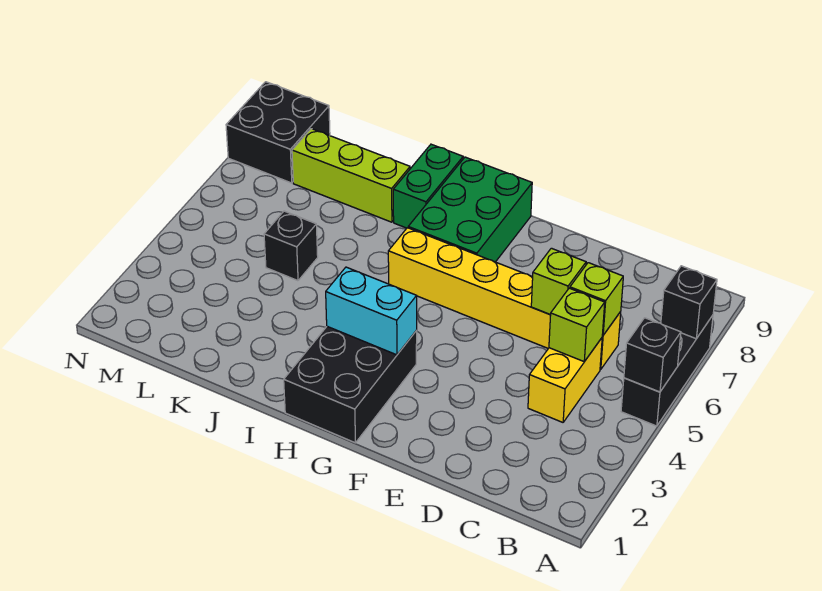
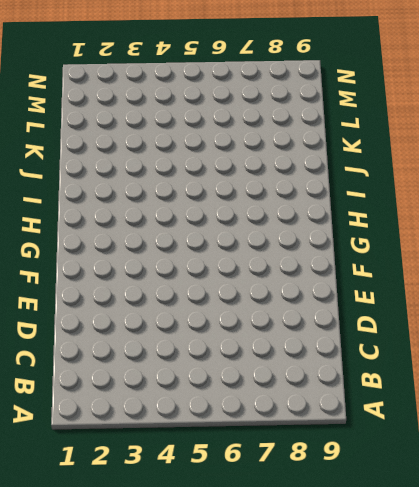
none -> black 1x3 brick [621,315,713,426]
none -> yellow 1x2 brick [528,338,602,422]
none -> yellow 1x6 brick [388,228,621,370]

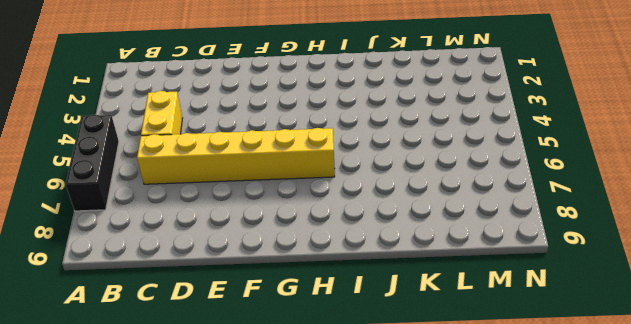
none -> black 2x3 brick [284,326,417,443]
none -> green 2x3 brick [408,157,532,262]
none -> green 1x2 brick [393,144,463,228]

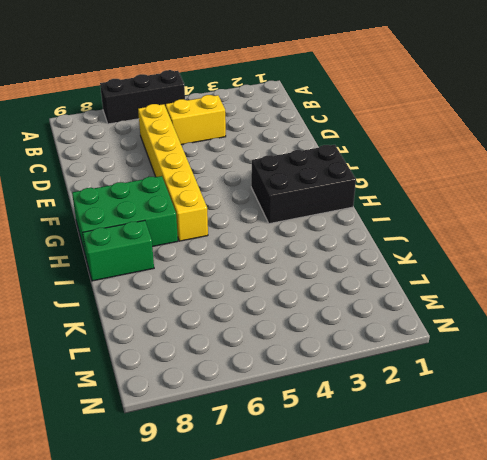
none -> lime 1x3 brick [292,129,410,222]
none -> black 1x1 brick [264,211,318,281]
none -> black 2x2 brick [226,82,330,183]

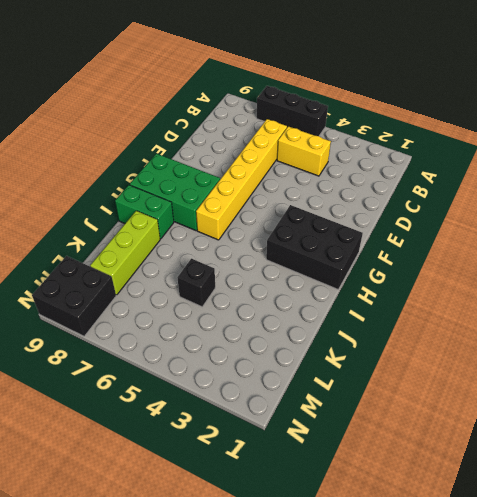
none -> black 1x1 brick [624,318,681,392]
none -> black 1x1 brick [661,266,717,339]
none -> lime 1x1 brick [549,288,605,362]

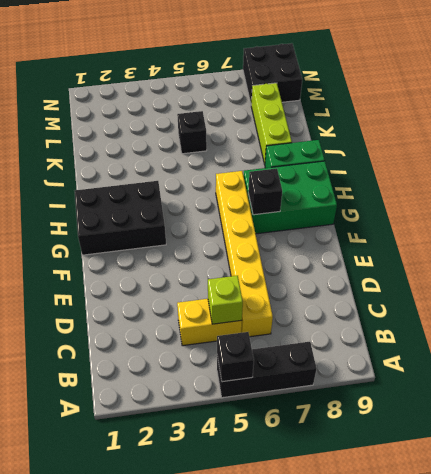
black 1x1 brick [248,169,282,215] -> black 1x1 brick moved to [661,266,717,339]
none -> lime 1x1 brick [570,263,623,335]
none -> lime 1x1 brick [531,248,586,315]
none -> cyan 1x2 brick [326,267,417,355]

